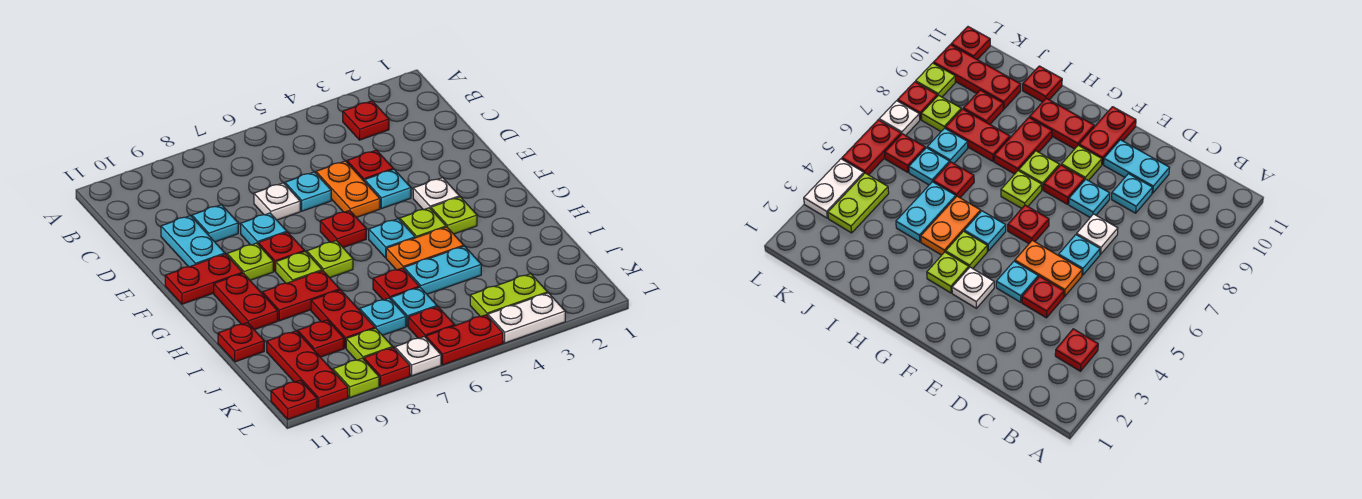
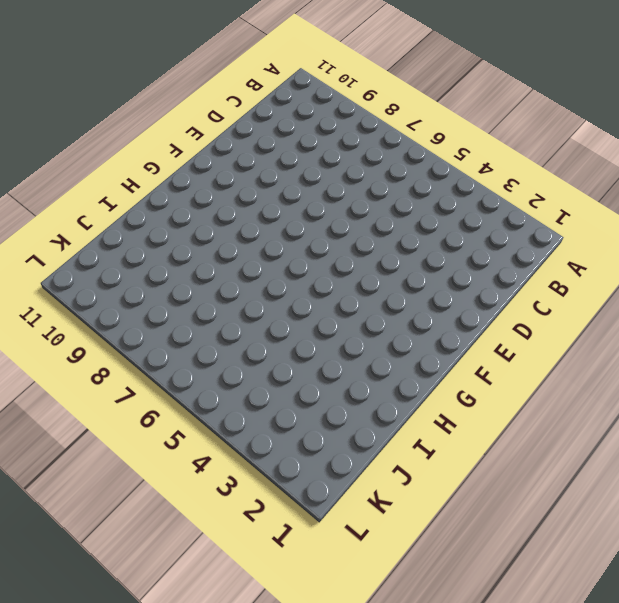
none -> red 1x1 plate [343,101,389,140]
none -> red 1x1 plate [347,150,393,182]
none -> orange 1x2 plate [316,161,380,218]
none -> cyan 1x1 plate [285,172,331,211]

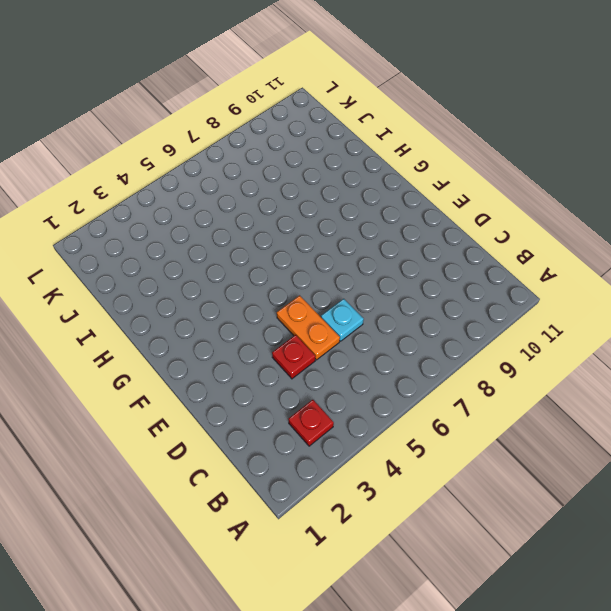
none -> white 1x1 plate [254,183,300,220]
none -> cyan 1x1 plate [192,205,238,242]
none -> cyan 1x2 plate [161,216,225,267]
none -> cyan 1x1 plate [365,169,411,209]

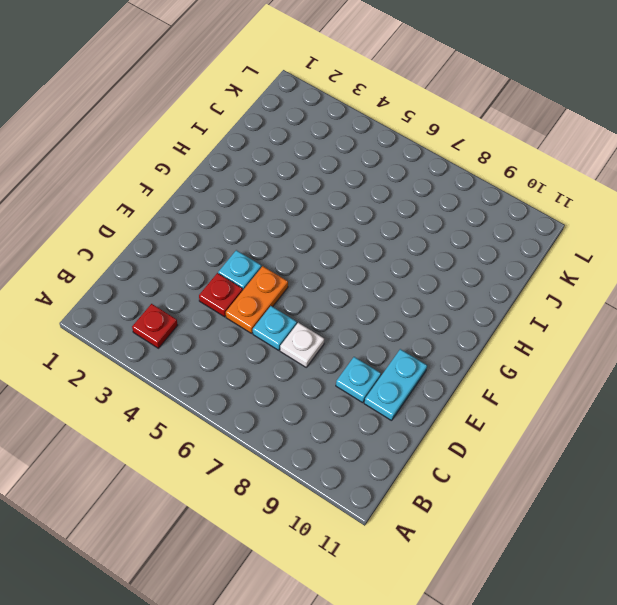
none -> cyan 1x1 plate [241,213,287,245]
none -> white 1x1 plate [413,178,459,210]
none -> red 1x1 plate [320,210,366,248]
none -> red 1x1 plate [258,232,304,271]

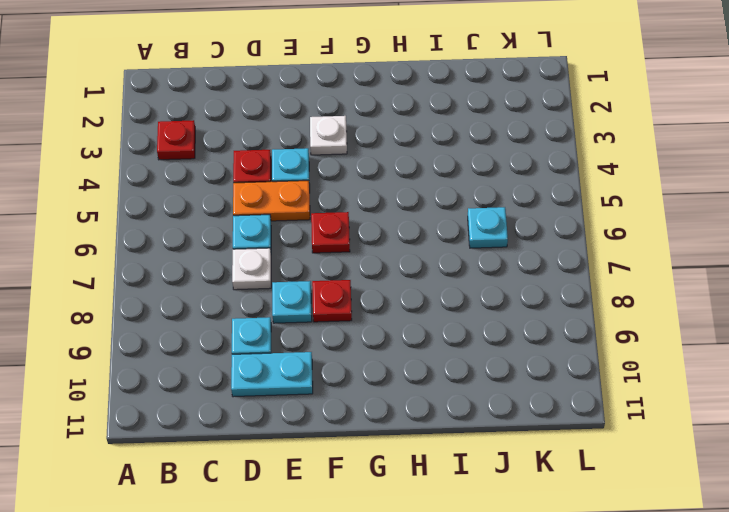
none -> lime 1x1 plate [227,243,273,280]
none -> red 1x2 plate [165,254,242,304]
none -> lime 1x1 plate [431,197,477,234]
none -> lime 1x1 plate [400,208,446,238]

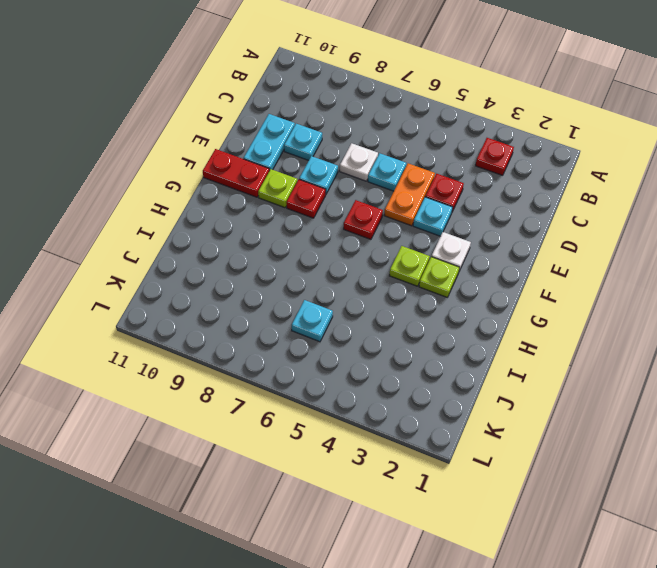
none -> cyan 1x1 plate [369,219,415,258]
none -> lime 1x1 plate [307,241,353,278]
none -> lime 1x1 plate [276,252,322,283]
none -> red 1x2 plate [214,273,278,330]

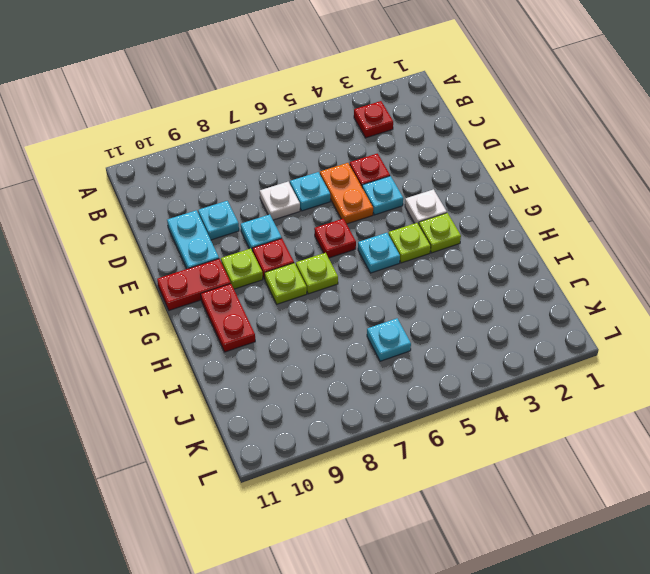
none -> orange 1x2 plate [386,227,464,270]
none -> red 1x2 plate [262,271,340,321]
none -> cyan 1x2 plate [404,246,481,294]
none -> red 1x1 plate [373,268,419,300]

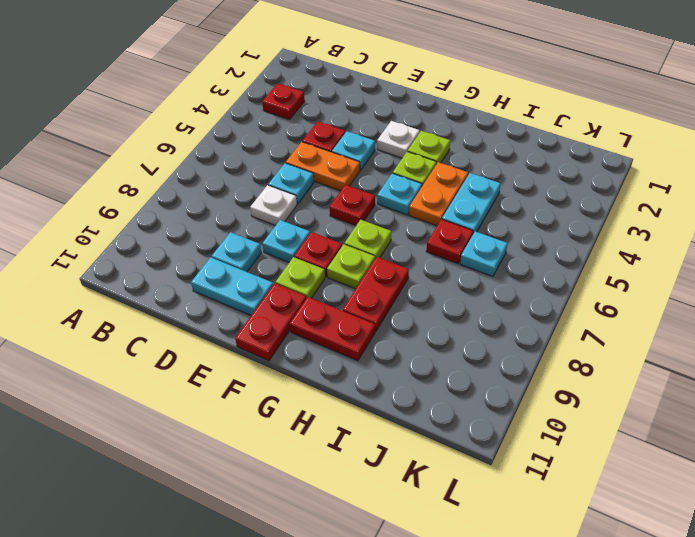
none -> red 1x2 plate [311,290,375,348]
none -> red 1x1 plate [218,323,264,362]
none -> cyan 1x1 plate [360,298,406,335]
none -> red 1x1 plate [298,320,344,357]

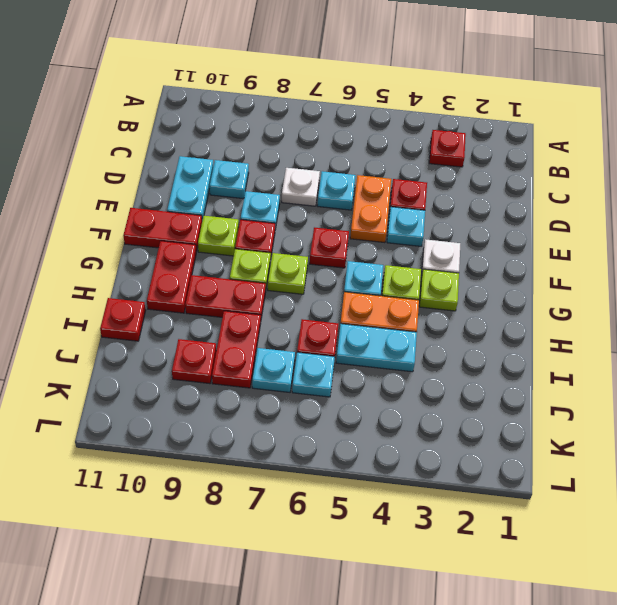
none -> red 1x3 plate [267,331,348,408]
none -> lime 1x2 plate [470,274,548,316]
none -> red 1x1 plate [408,306,455,338]
none -> lime 1x1 plate [346,328,393,360]

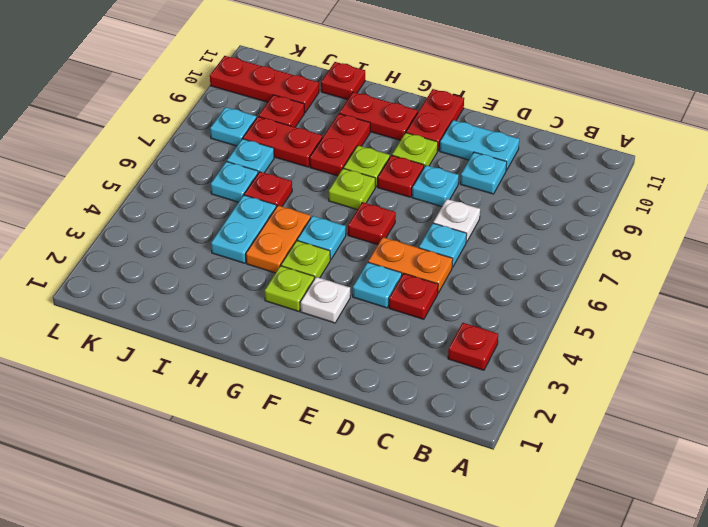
cyan 1x1 plate [210,107,256,146] -> lime 1x1 plate [346,328,393,360]
none -> lime 1x2 plate [470,274,548,316]
none -> red 1x1 plate [408,306,455,338]
none -> white 1x2 plate [488,293,565,343]
none -> red 1x2 plate [426,315,503,365]

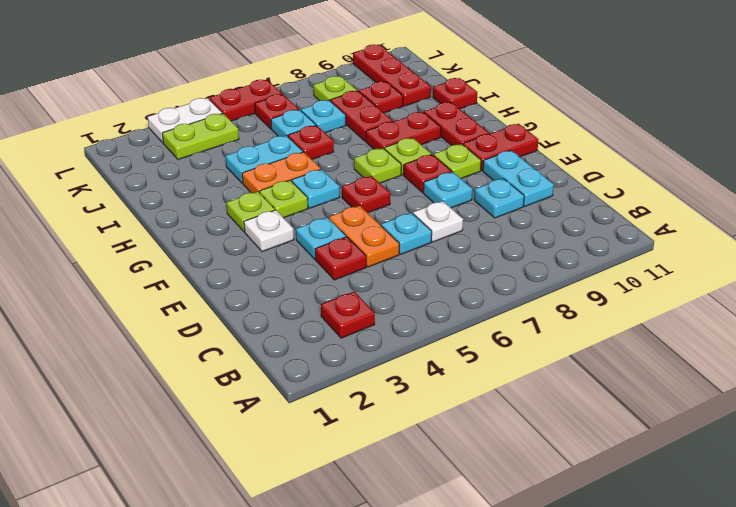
none -> white 1x1 plate [395,337,441,376]
none -> red 1x1 plate [364,348,410,387]
none -> lime 1x1 plate [333,358,379,398]
none -> red 1x1 plate [271,380,317,419]

